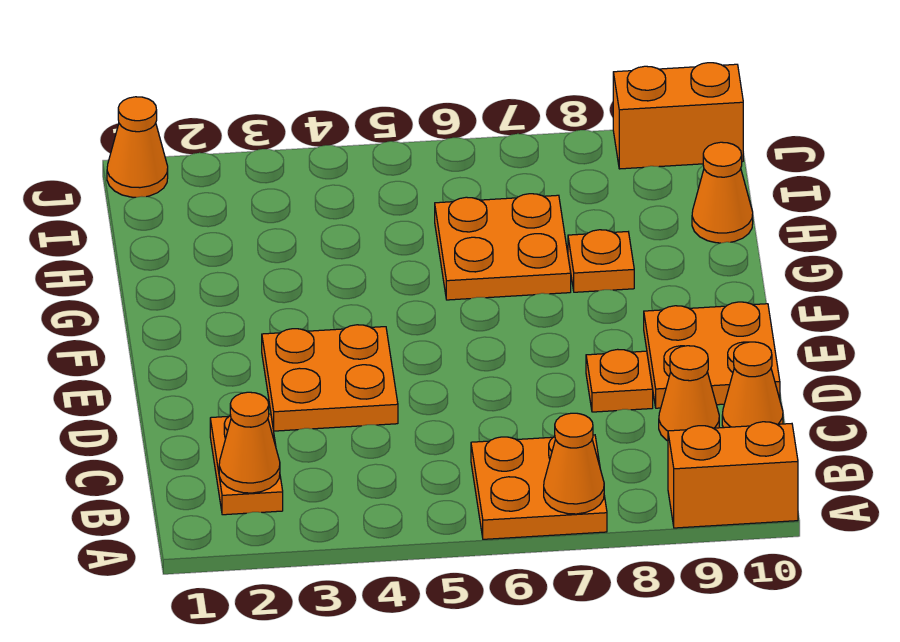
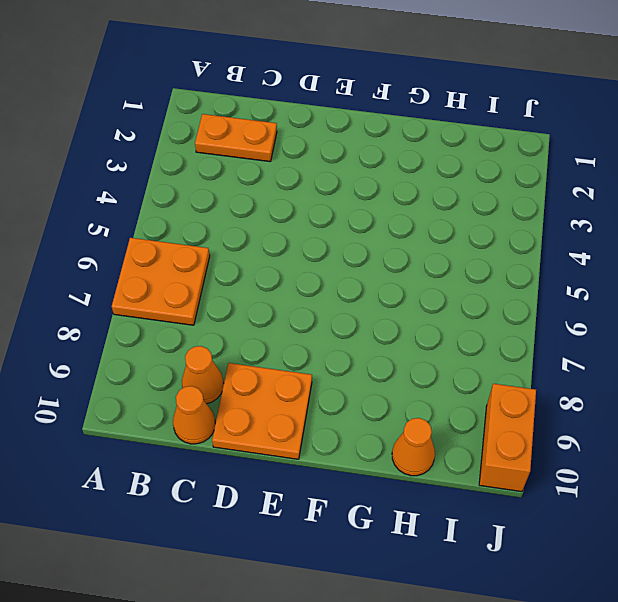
none -> orange 1x2 brick [668,422,798,528]
none -> orange 2x2 plate [262,325,398,431]
none -> orange 1x1 plate [586,349,653,412]

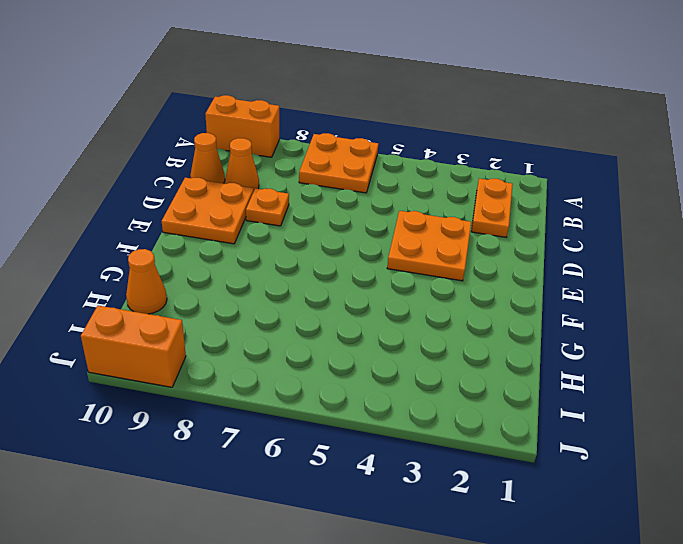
none -> orange 2x2 plate [435,194,571,300]
none -> orange 1x1 plate [568,230,634,292]
none -> orange 1x1 cone [107,97,168,197]

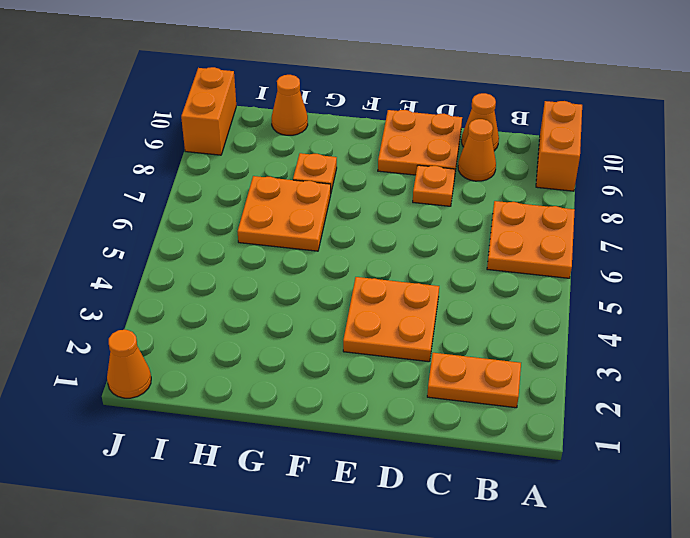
none -> orange 1x1 cone [544,413,604,514]
none -> orange 1x1 cone [219,392,280,493]

